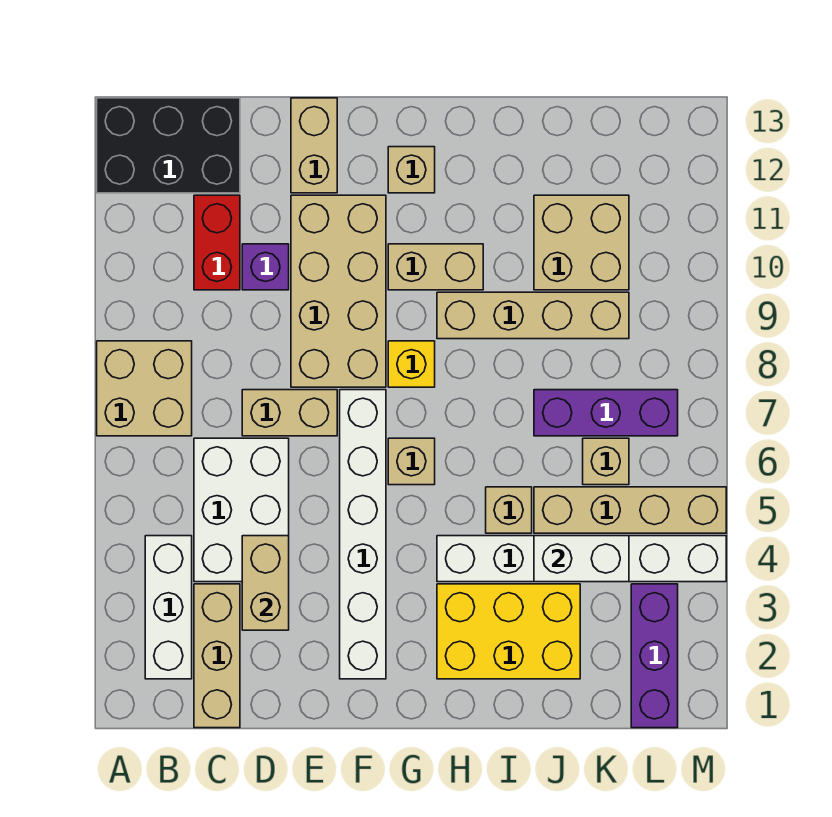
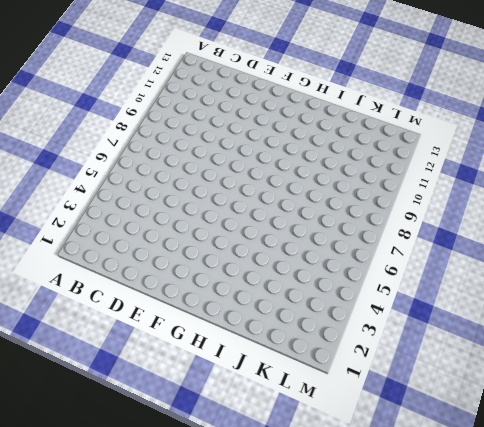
none -> tan 2x2 brick [97,341,192,436]
none -> black 2x3 brick [97,98,240,193]
none -> white 1x3 brick [145,536,192,679]

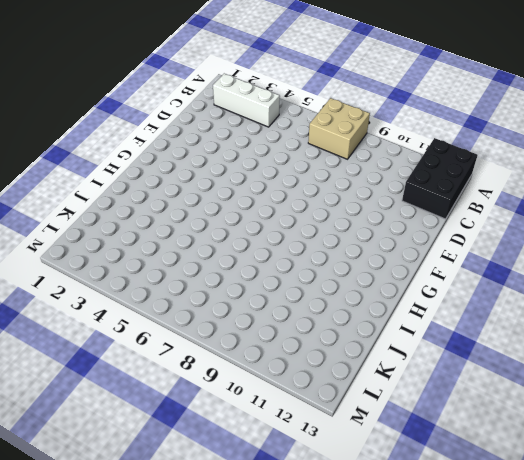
none -> tan 1x3 brick [194,584,240,728]
none -> white 2x3 brick [194,438,289,582]
none -> red 1x2 brick [194,195,240,290]

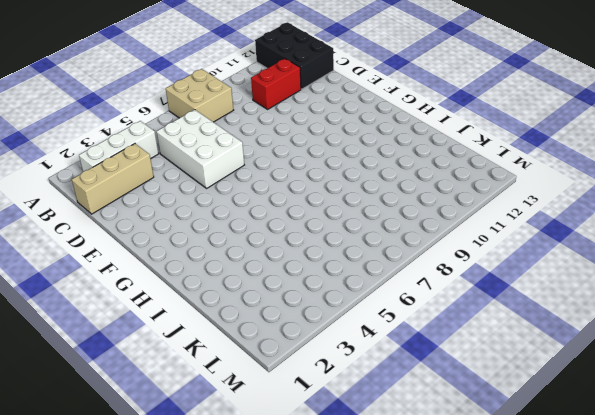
white 2x3 brick [156,110,244,188] -> white 2x3 brick turned to [194,438,289,582]
none -> tan 1x2 brick [242,390,337,436]
none -> purple 1x1 brick [242,244,289,290]
none -> tan 2x4 brick [291,195,386,387]

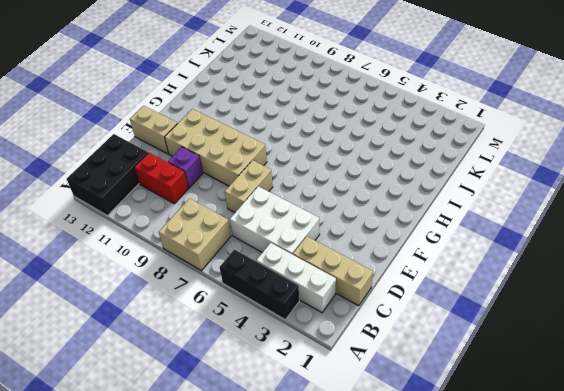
black 1x3 brick [219,249,299,320] -> none
none -> white 1x6 brick [340,390,386,679]
none -> tan 1x1 brick [388,438,435,485]
none -> yellow 1x1 brick [388,341,435,387]

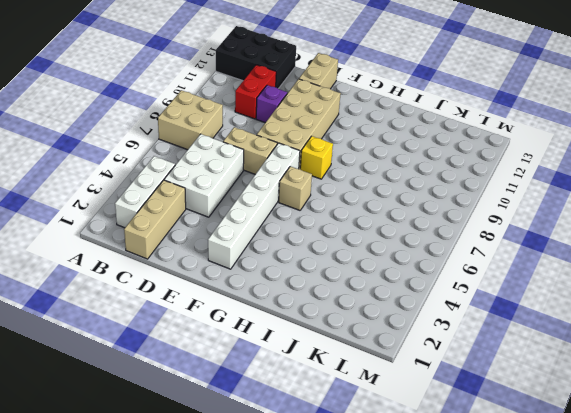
none -> tan 1x2 brick [388,244,483,290]
none -> tan 1x1 brick [388,147,435,193]
none -> yellow 2x3 brick [437,584,580,679]

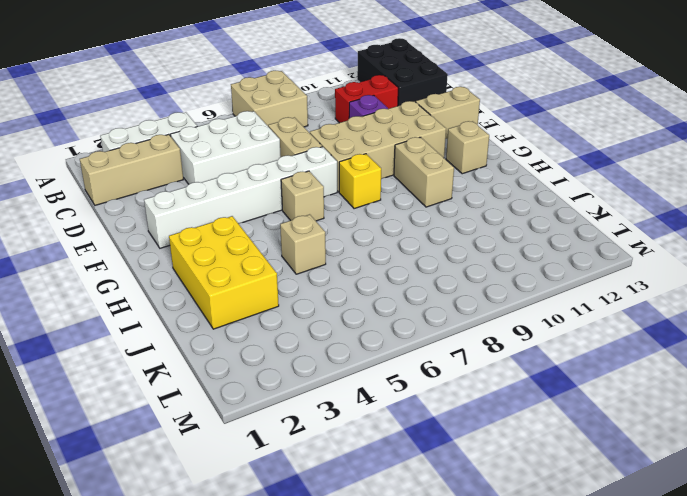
none -> white 1x6 brick [437,536,726,582]
none -> tan 1x4 brick [437,292,629,339]
none -> tan 1x4 brick [534,487,726,533]

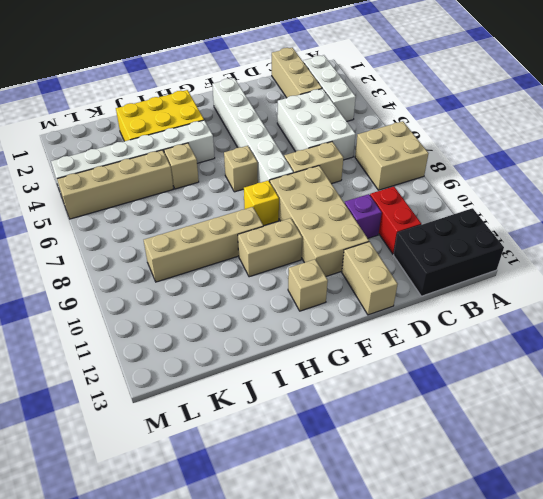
none -> purple 1x3 brick [534,390,678,436]
none -> tan 2x2 brick [534,195,629,290]
none -> tan 1x1 brick [583,438,629,485]

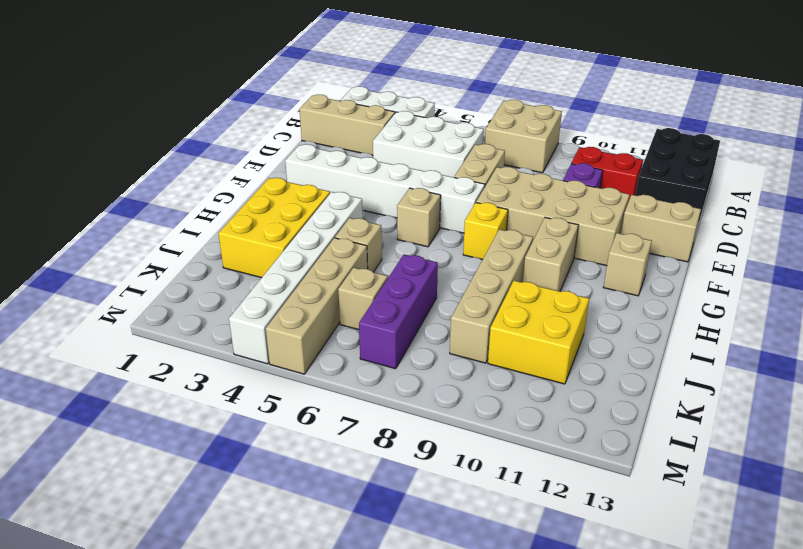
yellow 2x2 brick [488,281,589,384] -> tan 2x2 brick [534,195,629,290]
none -> purple 1x3 brick [631,584,678,728]
none -> tan 1x2 brick [242,536,289,630]
none -> white 1x2 brick [534,536,629,582]

